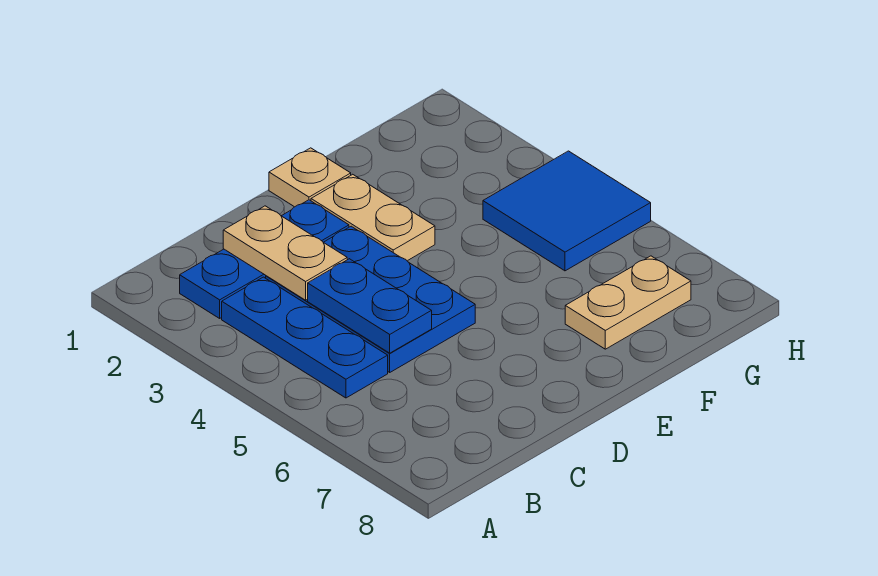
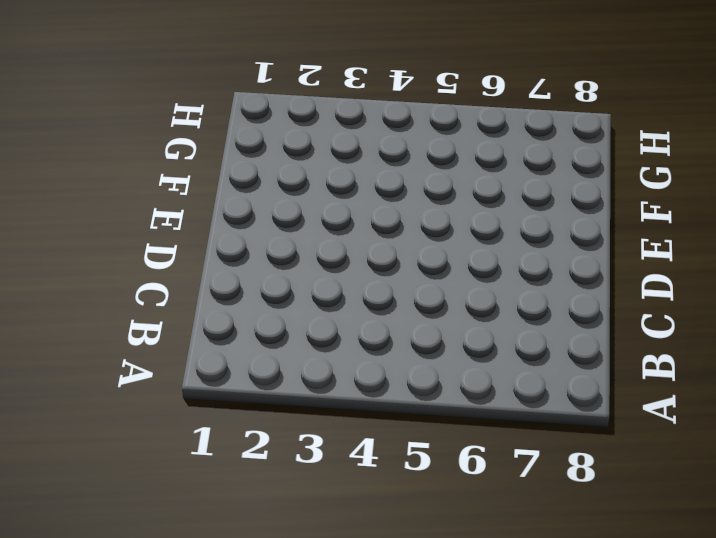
none -> blue 1x3 plate [180,200,349,318]
none -> blue 1x3 plate [222,277,388,398]

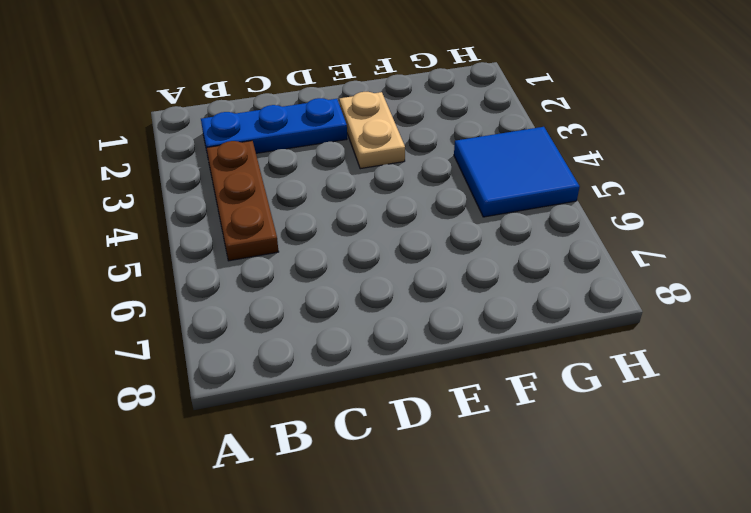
brown 1x3 plate [207,141,279,261] -> blue 1x3 plate [222,277,388,398]
none -> blue 2x3 plate [266,226,475,372]
none -> tan 1x1 plate [269,148,351,207]

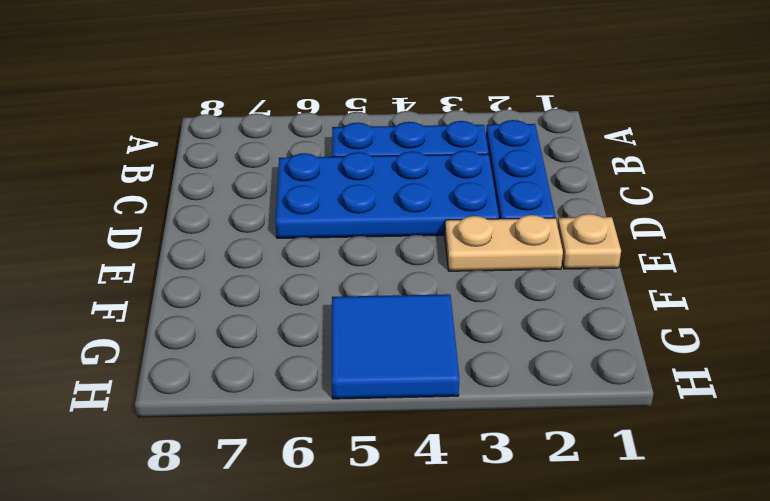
blue 2x4 plate [275,151,499,238] -> blue 2x3 plate [266,226,475,372]
none -> tan 1x2 plate [565,256,691,349]
none -> tan 1x2 plate [223,206,347,300]

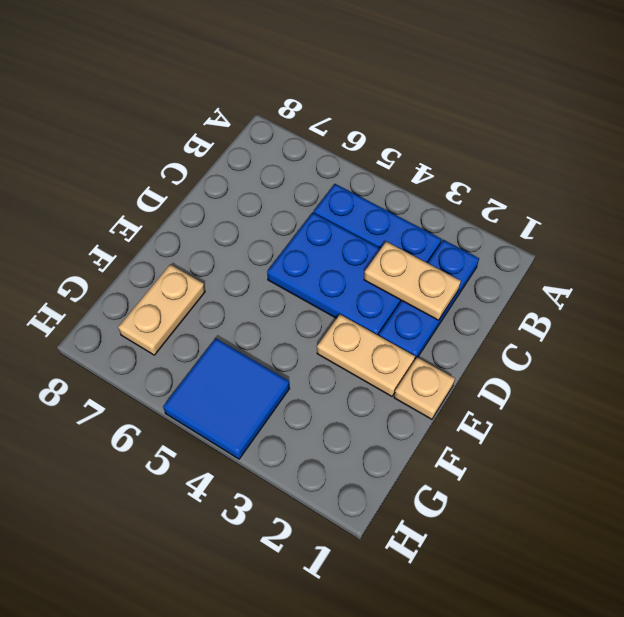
none -> blue 1x2 plate [308,259,432,353]

